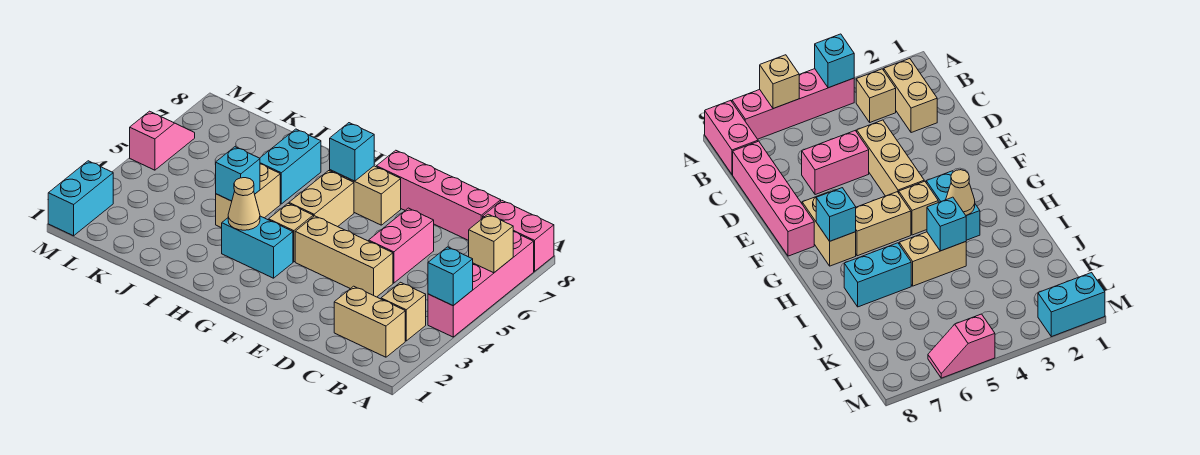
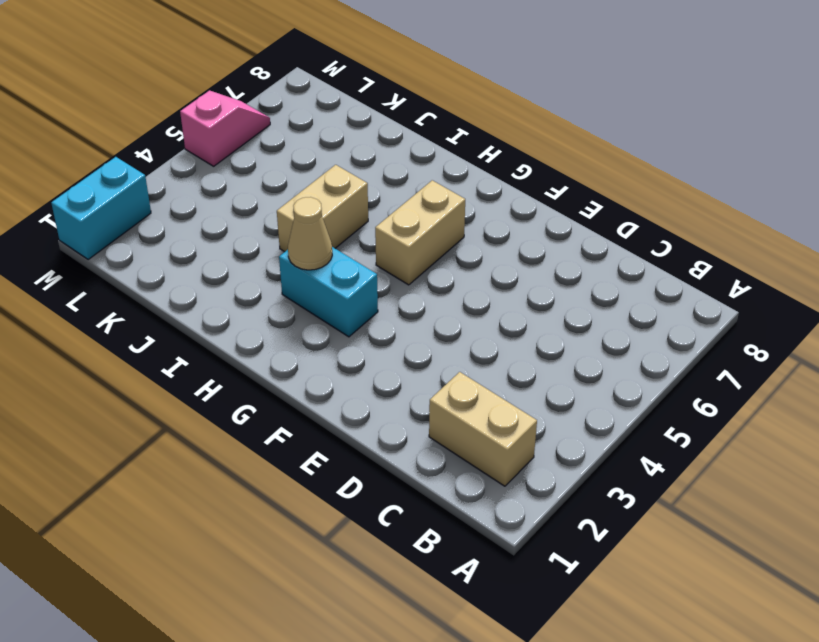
none -> pink 1x4 brick [428,232,534,337]
none -> pink 1x2 brick [483,201,554,272]
none -> tan 1x1 brick [381,282,426,341]

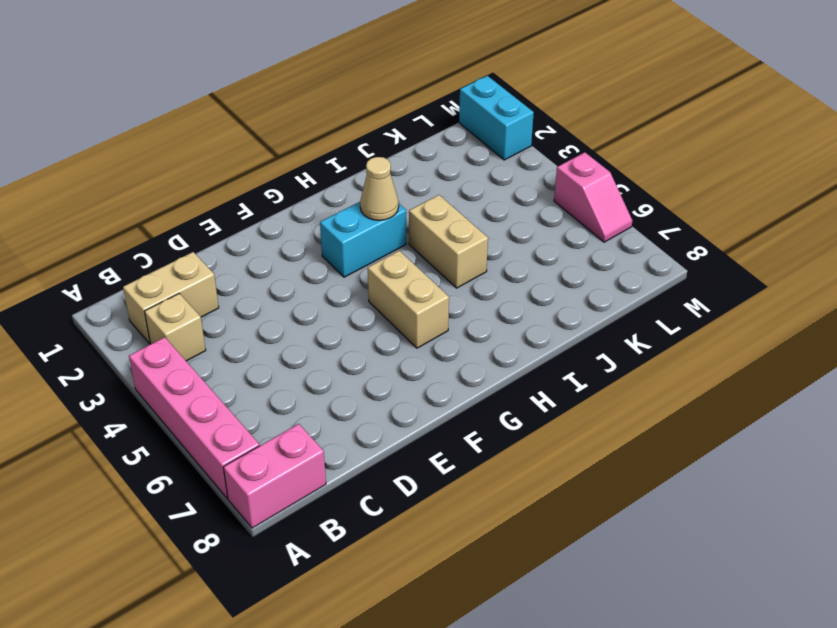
none -> pink 1x4 brick [376,150,501,241]
none -> tan 1x3 brick [295,216,393,297]
none -> pink 1x2 brick [369,208,434,283]

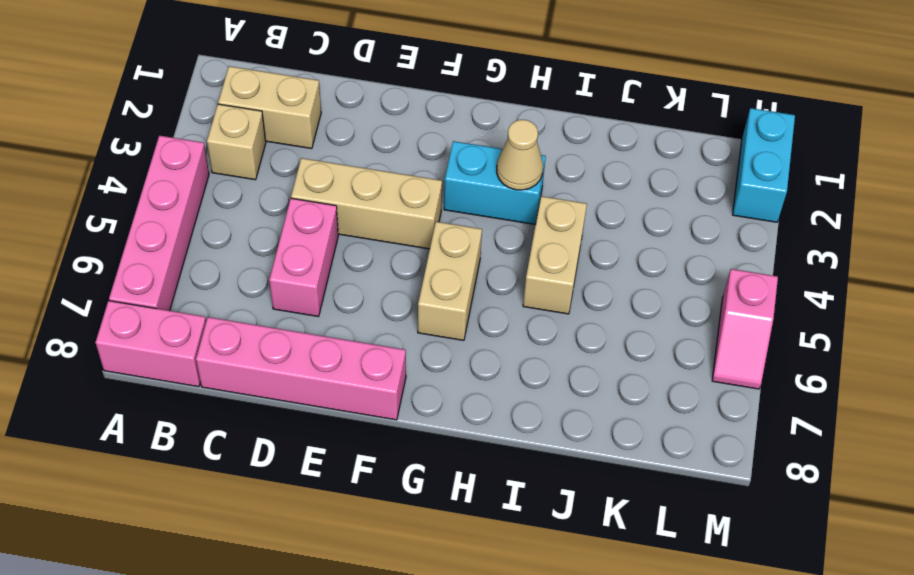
none -> tan 1x2 brick [330,166,401,225]
none -> tan 1x1 brick [269,203,313,262]
none -> cyan 1x2 brick [260,129,321,204]

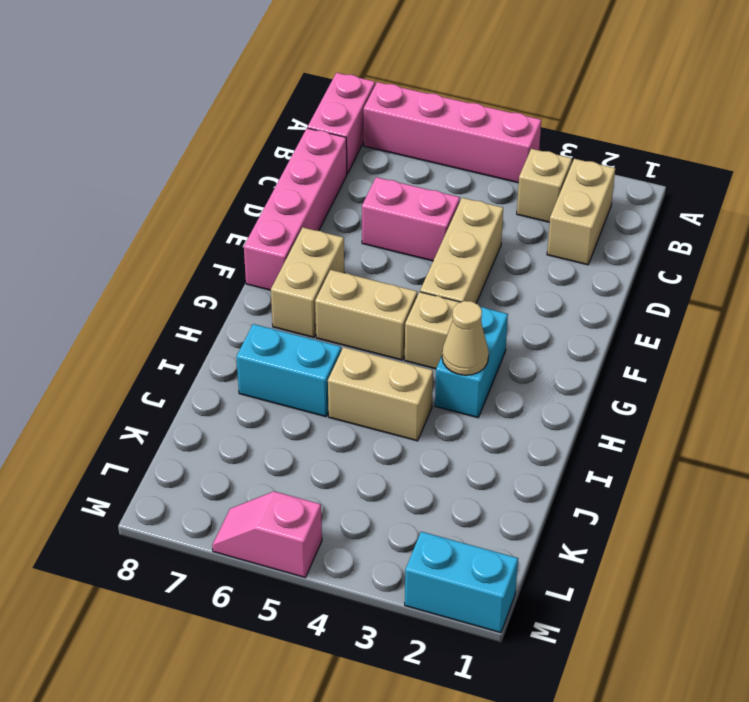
none -> cyan 1x1 brick [428,247,473,305]
none -> tan 1x1 brick [469,214,513,273]
none -> cyan 1x1 brick [330,123,374,181]

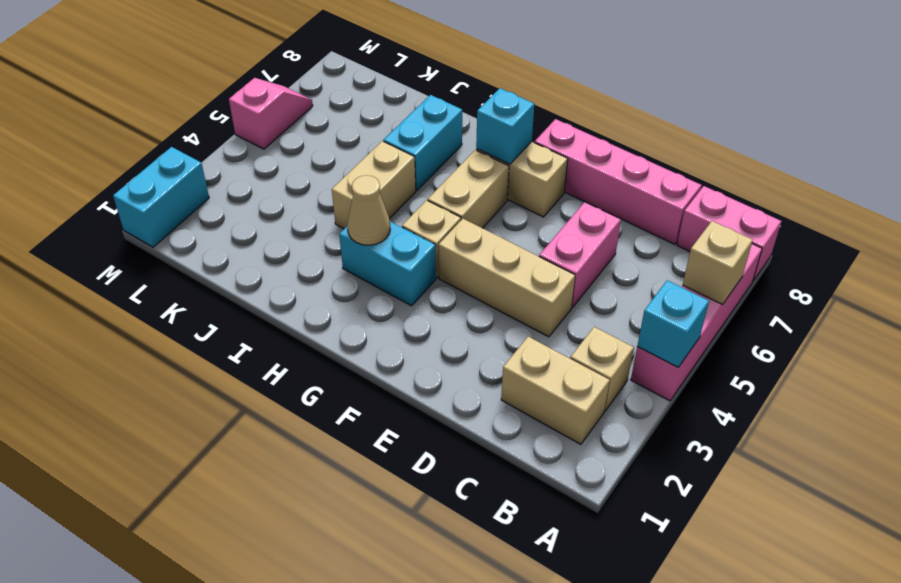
none -> cyan 1x1 brick [216,147,260,201]

